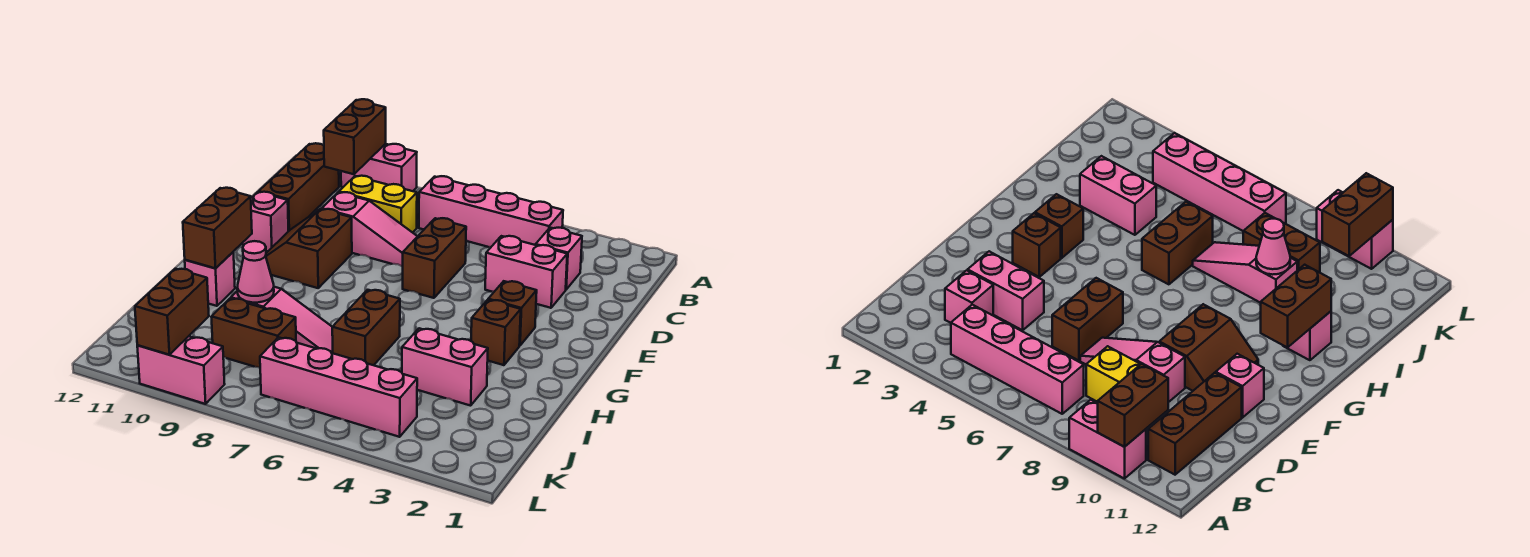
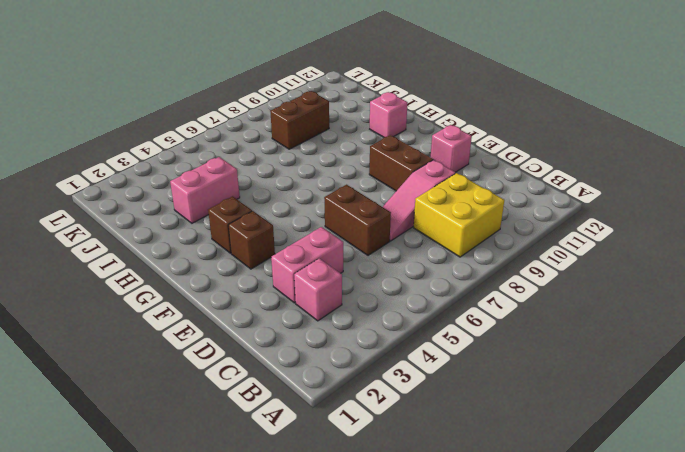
yellow 2x2 brick [414,173,504,257] -> yellow 1x2 brick [339,176,417,233]
none -> pink 1x2 brick [341,144,417,191]
none -> pink 1x4 brick [419,176,563,247]
none -> brown 1x3 brick [259,143,339,231]

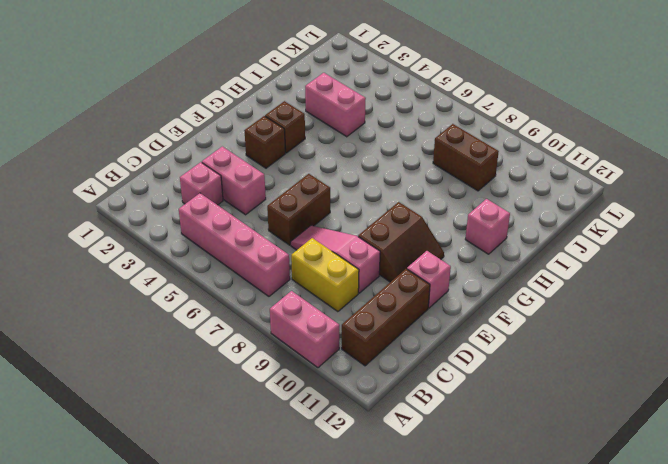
none -> brown 1x2 brick [332,290,400,365]
none -> pink 1x3 slope [231,287,333,353]
none -> pink 1x4 brick [260,337,417,437]

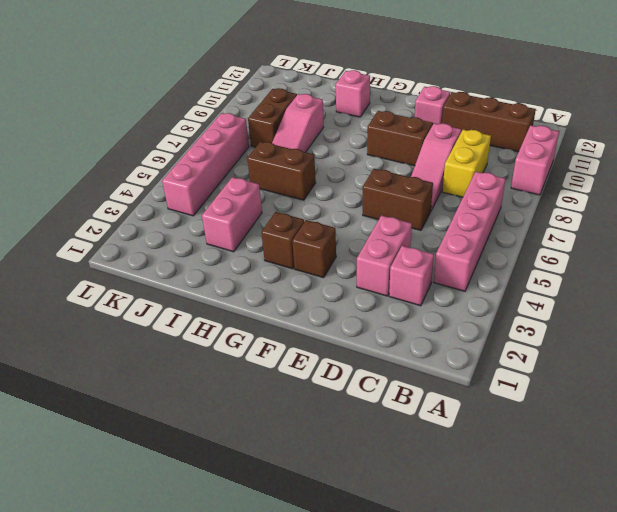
none -> pink 1x2 brick [137,336,225,404]
none -> brown 1x2 brick [324,99,386,174]
none -> brown 1x2 brick [183,188,252,268]

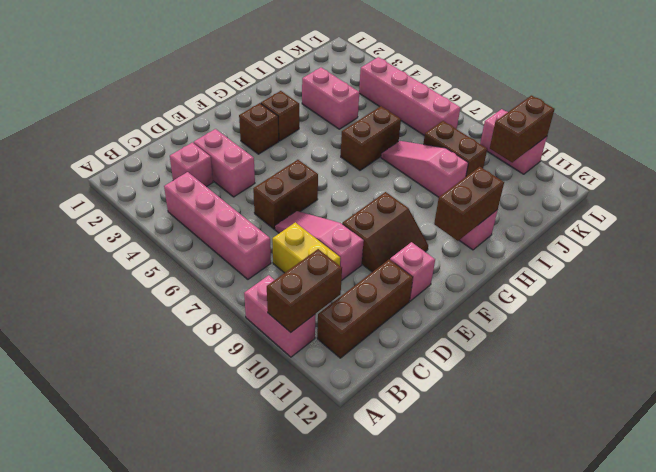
none -> pink 1x1 cone [237,241,274,303]

